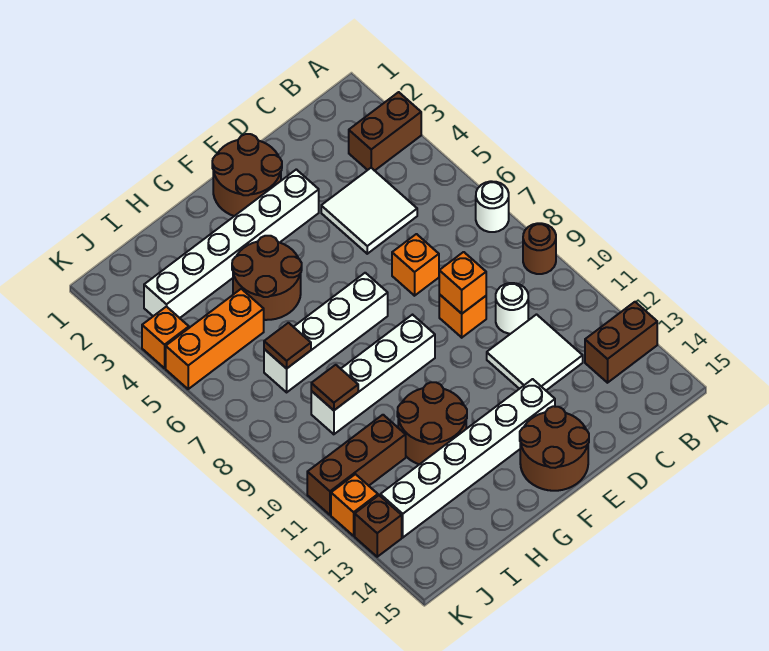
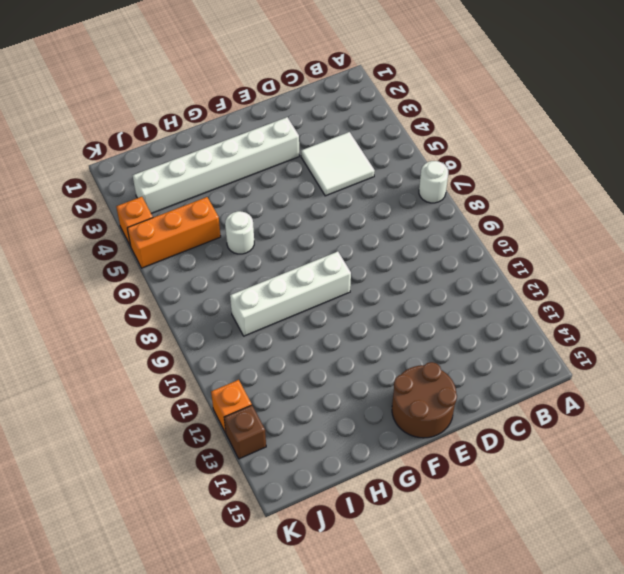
white 1x1 round brick [225,211,254,254] -> white 1x1 round brick moved to [496,283,528,334]
none -> brown 1x2 brick [349,92,421,171]
none -> brown 1x1 round brick [523,223,556,274]
none -> brown 1x2 brick [585,302,657,383]

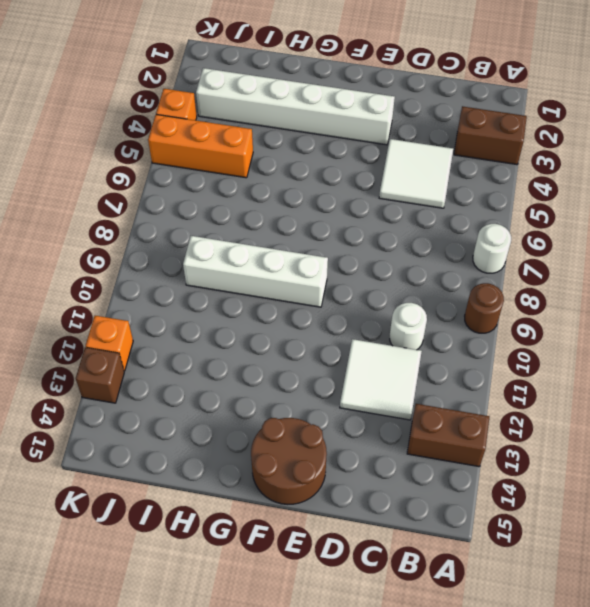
none -> orange 1x1 brick [392,234,439,296]
none -> orange 1x1 brick [439,294,486,338]
none -> brown 2x2 round brick [212,134,282,216]

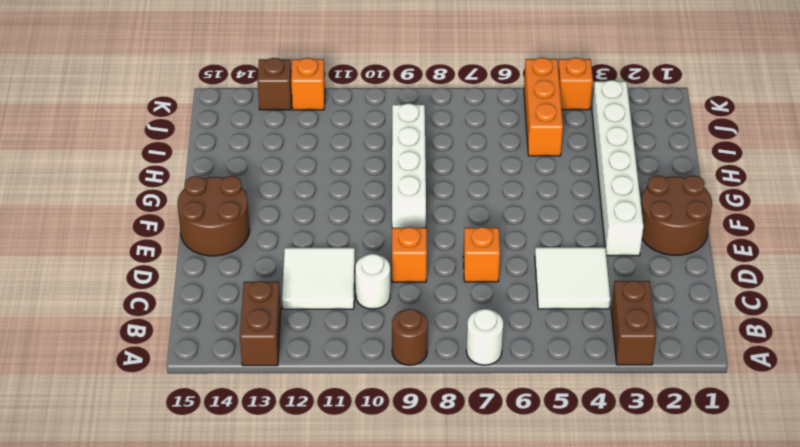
none -> white 1x6 brick [380,379,555,537]
none -> white 1x4 brick [264,273,388,392]
none -> brown 2x2 round brick [232,236,302,320]

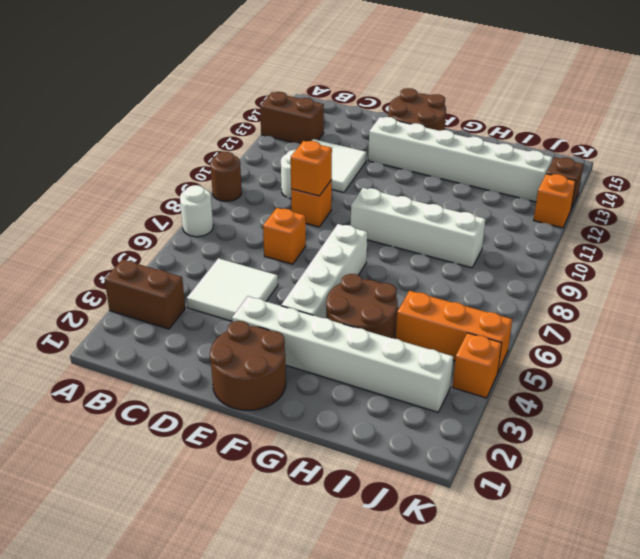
white 1x4 brick [281,224,367,318] -> white 1x4 brick turned to [264,273,388,392]
none -> brown 2x2 round brick [397,382,467,464]
none -> brown 1x3 brick [307,415,406,515]
none -> brown 1x1 tile [264,323,311,369]

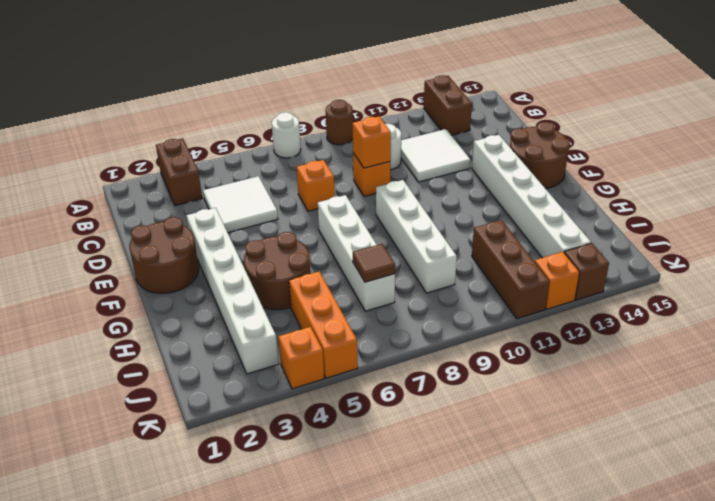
none -> brown 2x2 round brick [397,382,467,464]
none -> brown 1x1 tile [311,365,358,410]

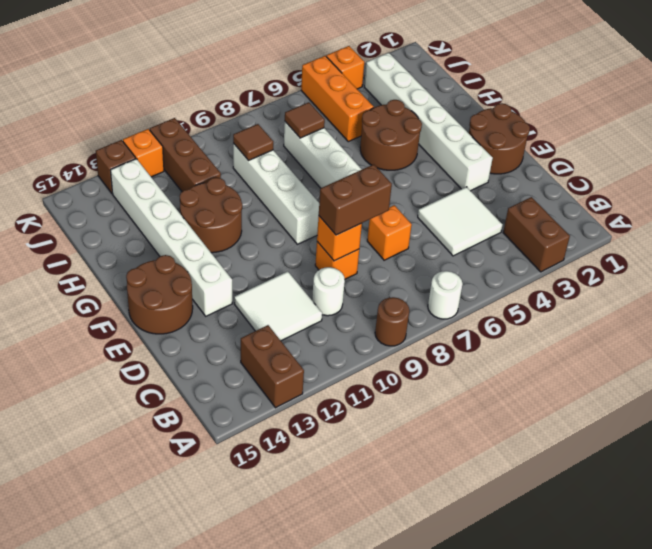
brown 1x2 brick [319,164,392,235] -> none

